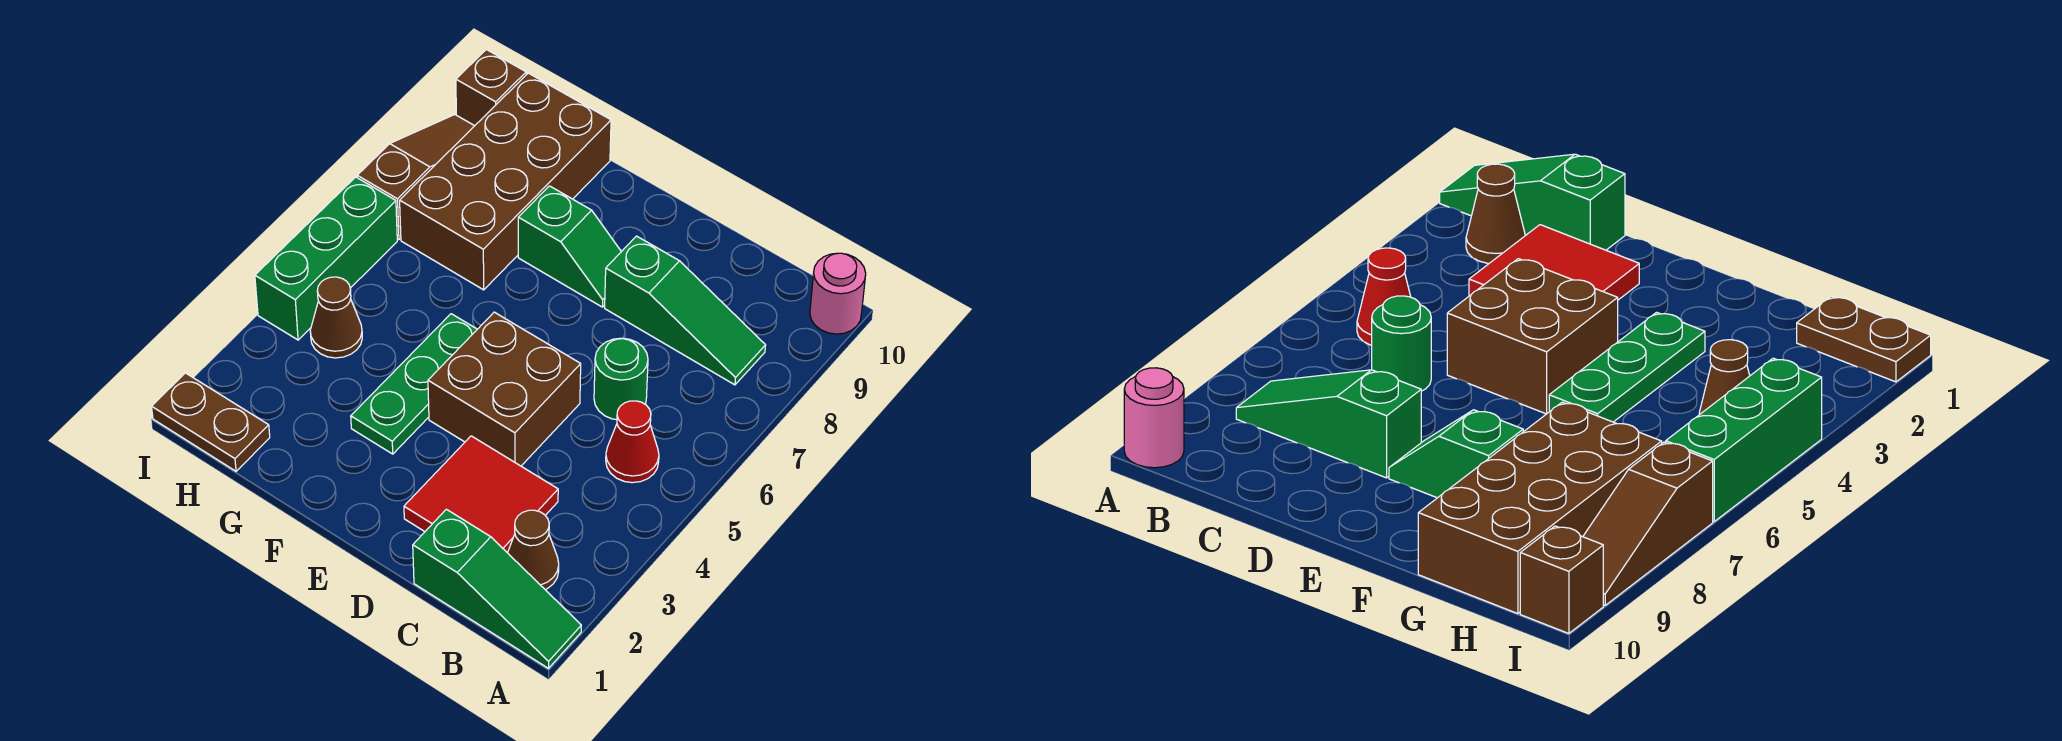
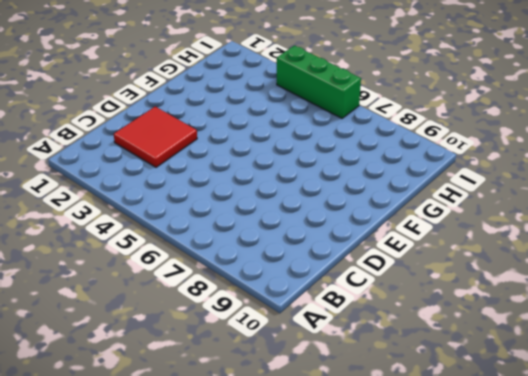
none -> green 1x3 slope [413,509,581,668]
none -> pink 1x1 round brick [810,253,866,334]
none -> brown 1x1 cone [508,510,559,589]

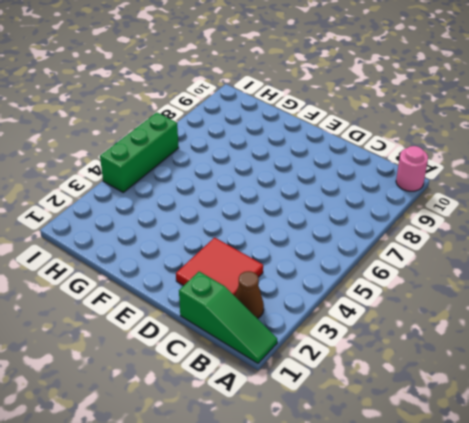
none -> red 1x1 cone [606,401,659,483]
none -> green 1x3 slope [605,236,766,385]
none -> green 1x1 round brick [594,338,648,420]

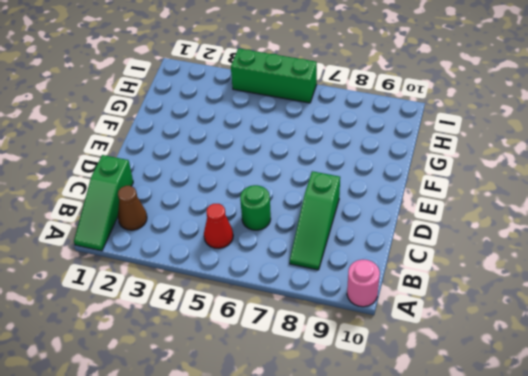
none -> red 2x2 tile [404,436,558,553]
none -> brown 2x2 brick [428,312,581,466]
none -> green 1x2 slope [518,186,621,307]

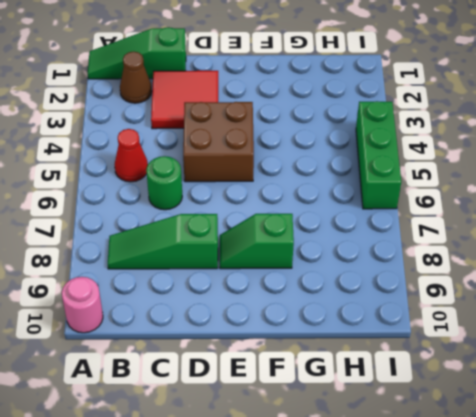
none -> green 1x3 plate [351,314,477,454]
none -> brown 2x4 brick [400,73,611,290]
none -> brown 1x2 plate [152,373,270,471]

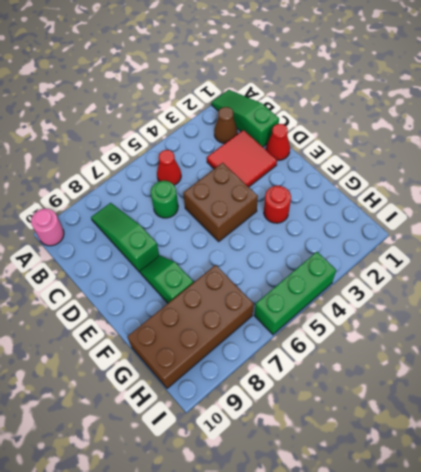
red 1x1 cone [266,124,290,160] -> none
red 1x1 round brick [264,186,291,223] -> green 1x3 plate [351,314,477,454]
none -> brown 1x2 plate [152,373,270,471]
none -> brown 1x1 cone [310,277,362,358]
none -> brown 1x3 slope [357,115,474,240]

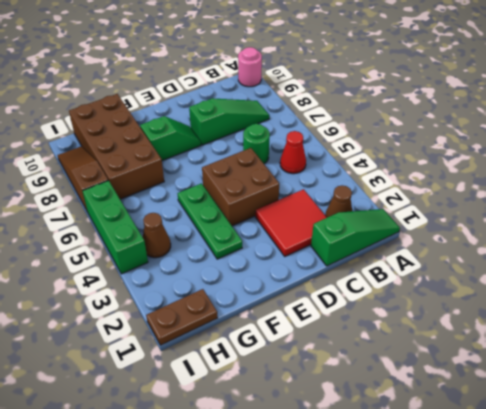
none -> brown 1x1 brick [456,50,526,126]

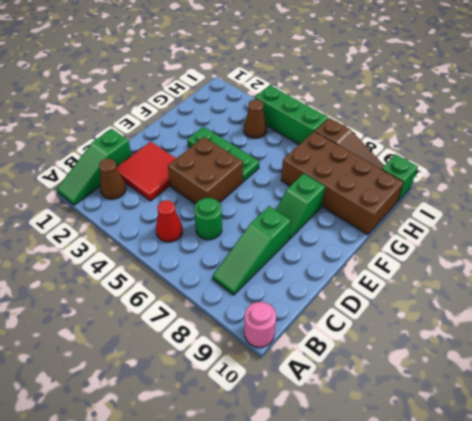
green 1x1 brick [382,154,418,202] -> brown 1x1 brick [456,50,526,126]
none -> brown 1x2 plate [152,373,270,471]

